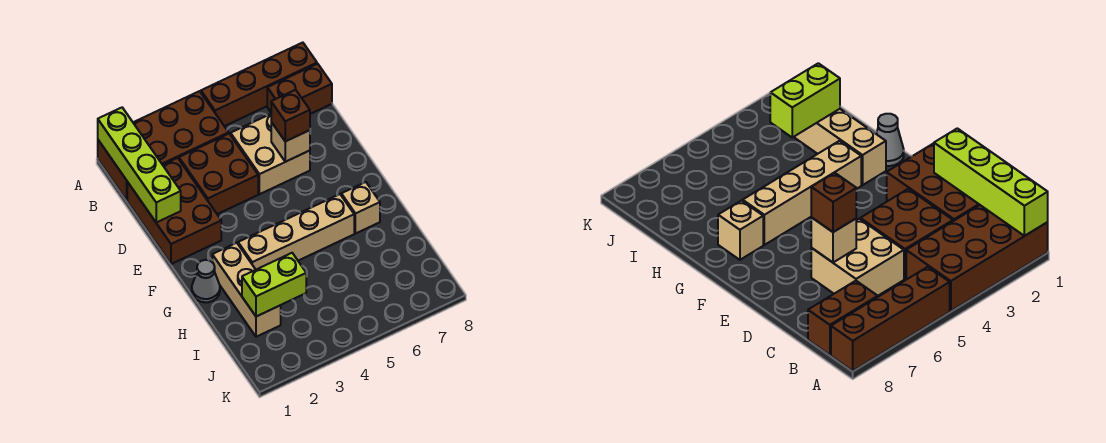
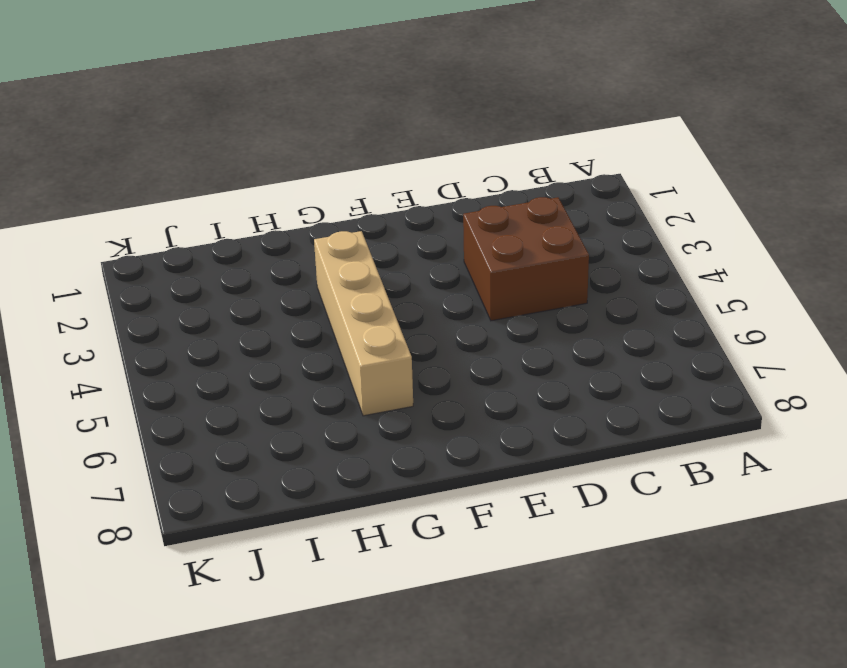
none -> brown 2x4 brick [98,91,229,200]
none -> brown 1x4 brick [201,43,317,126]
none -> brown 1x2 brick [267,64,332,114]

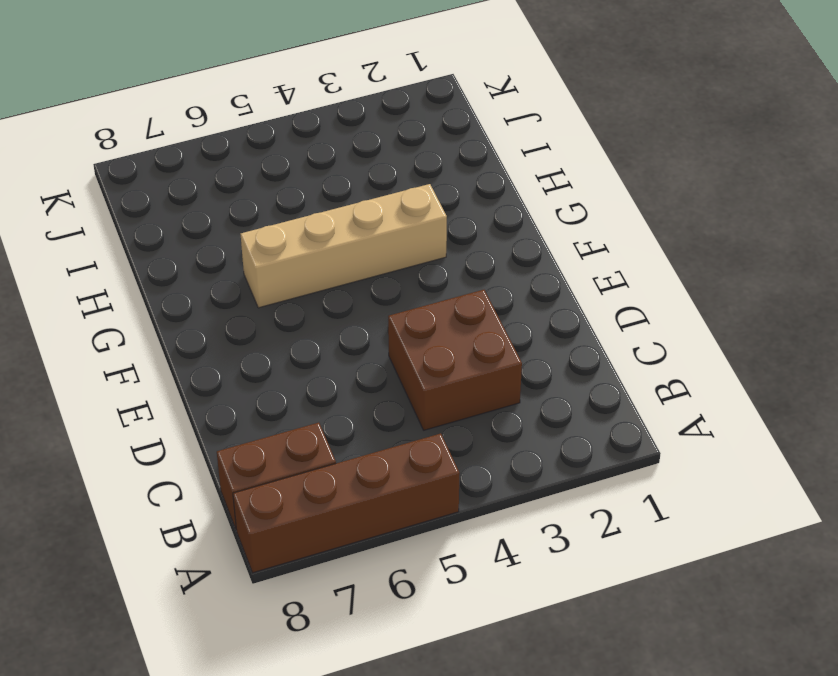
none -> brown 2x4 brick [98,91,229,200]
none -> brown 2x3 brick [127,158,221,264]
none -> tan 2x2 brick [231,114,310,194]

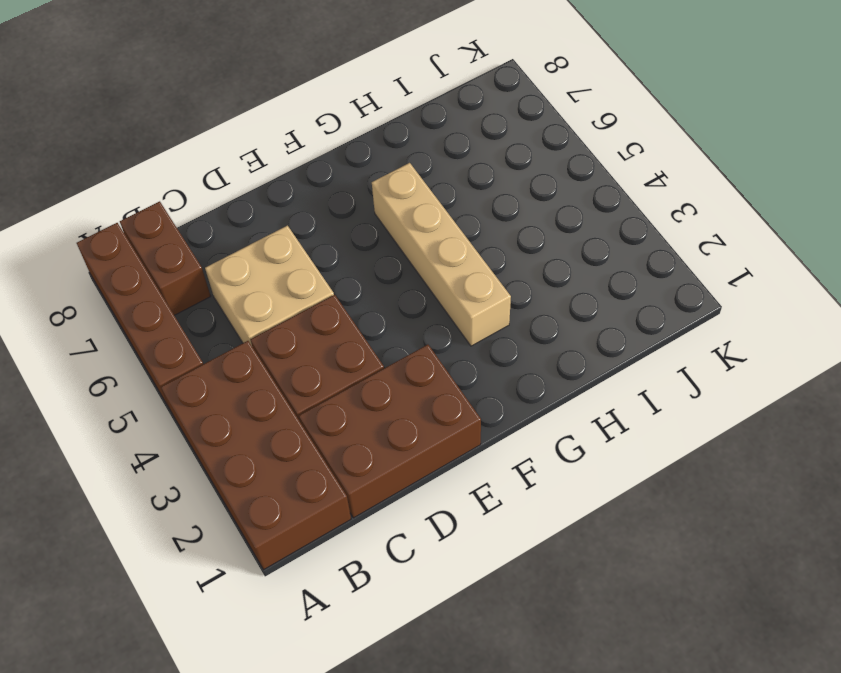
none -> grey 1x1 cone [192,260,220,302]
none -> tan 1x3 brick [212,243,281,337]
none -> tan 1x1 brick [341,182,380,234]

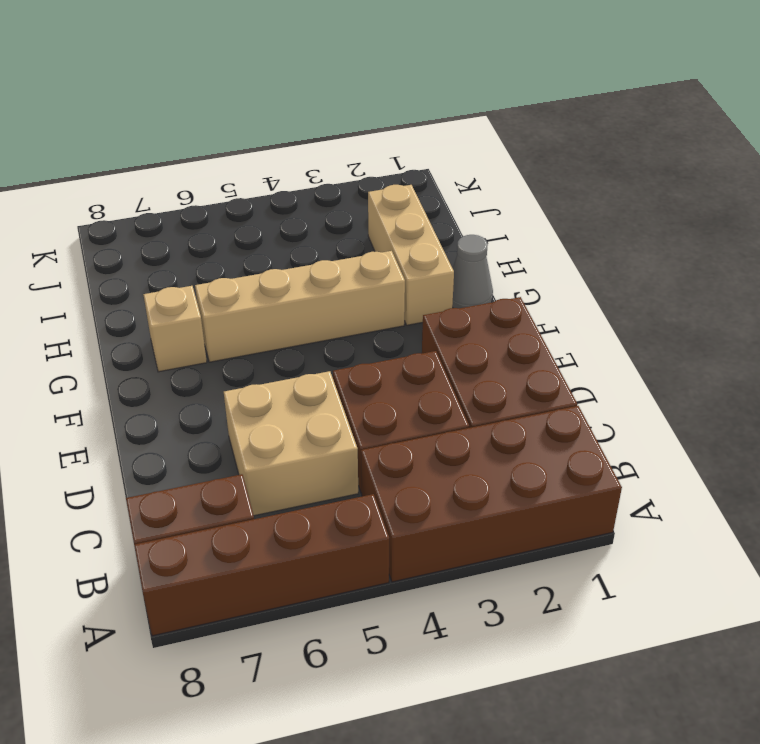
none -> lime 1x4 brick [98,108,181,222]
none -> tan 1x1 brick [271,122,310,162]
none -> lime 1x2 brick [242,253,306,316]

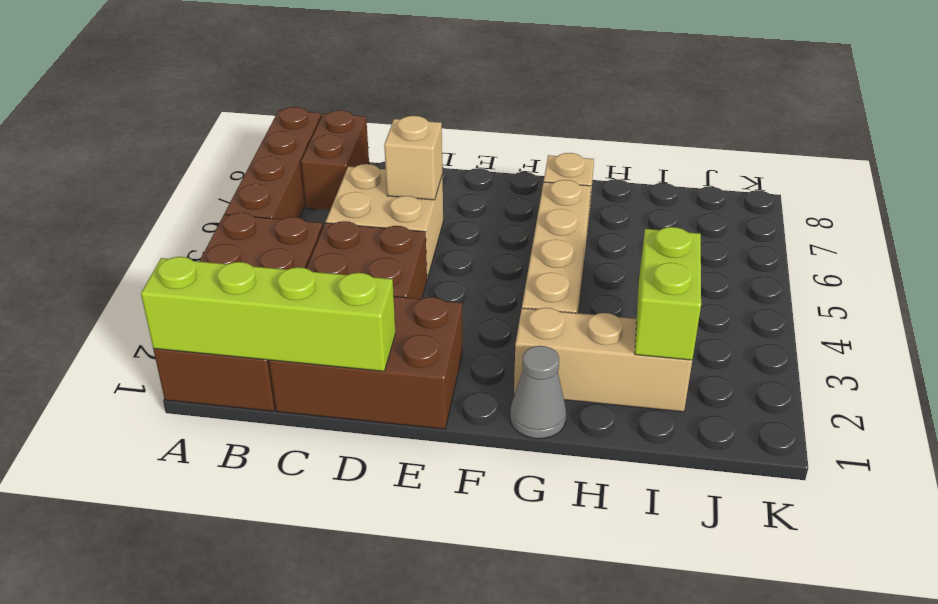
none -> brown 1x1 brick [271,90,310,141]

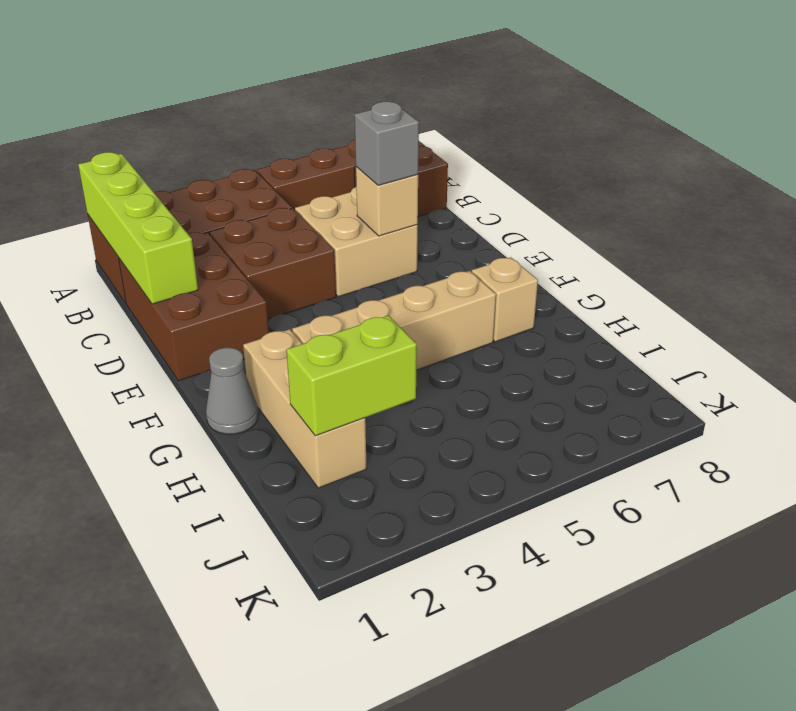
grey 1x1 brick [355,102,419,185] -> brown 1x1 brick [271,90,310,141]

